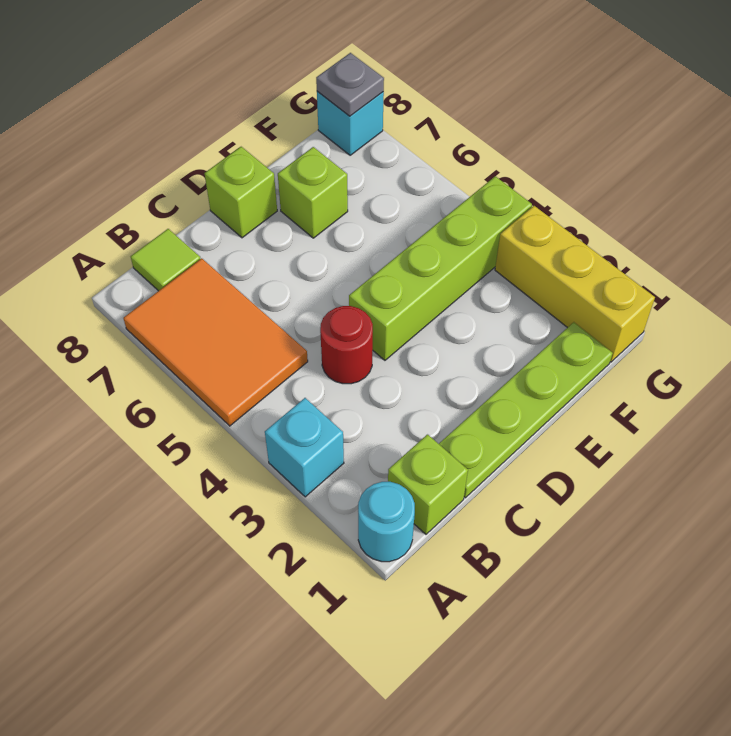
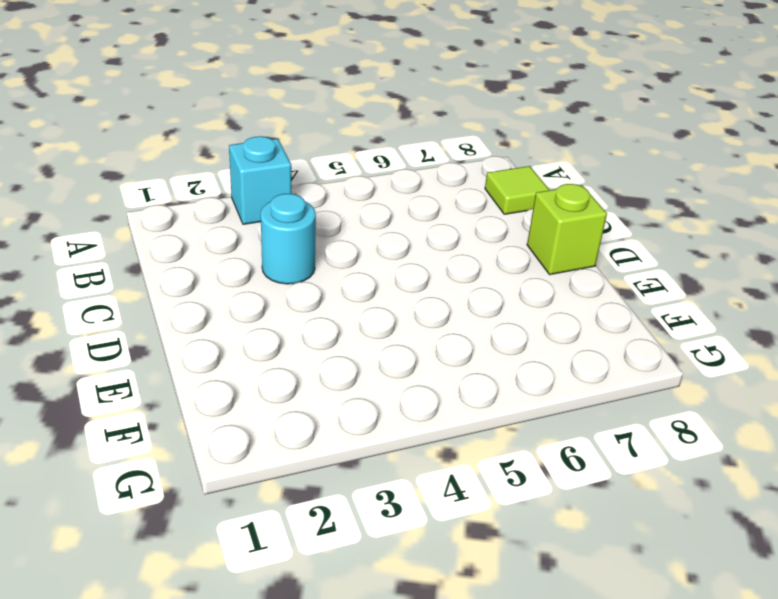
cyan 1x1 round brick [261,194,316,284] -> cyan 1x1 round brick moved to [358,482,415,562]
none -> orange 2x3 tile [123,258,308,426]
none -> lime 1x1 brick [388,435,468,534]
none -> lime 1x4 plate [439,322,613,498]

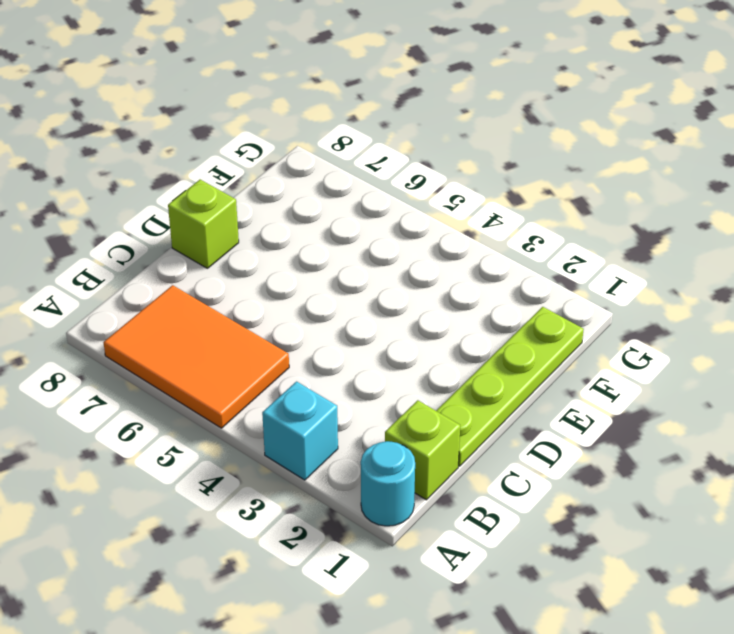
none -> lime 1x1 tile [131,229,200,291]
none -> red 1x1 round brick [320,306,373,384]
none -> lime 1x4 brick [349,176,532,360]

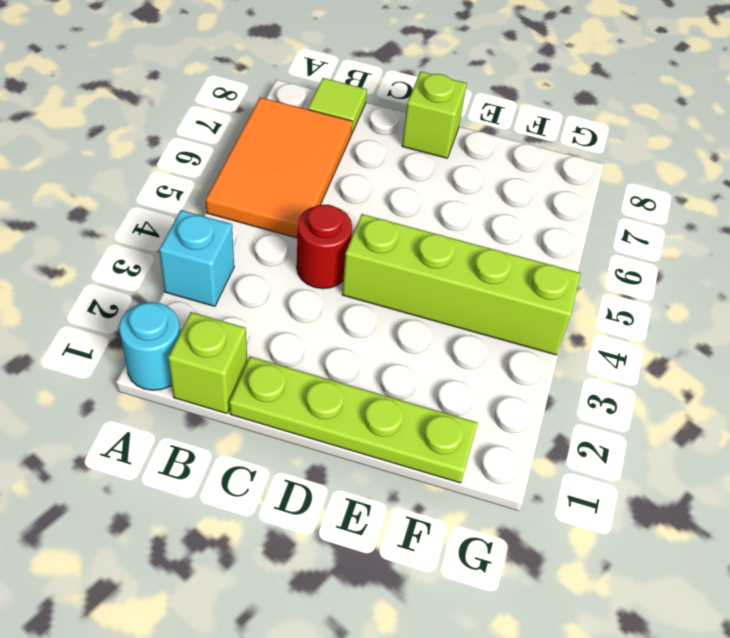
none -> lime 1x1 brick [278,147,348,238]
none -> yellow 1x3 brick [495,206,655,362]
none -> cyan 1x1 brick [317,91,384,155]

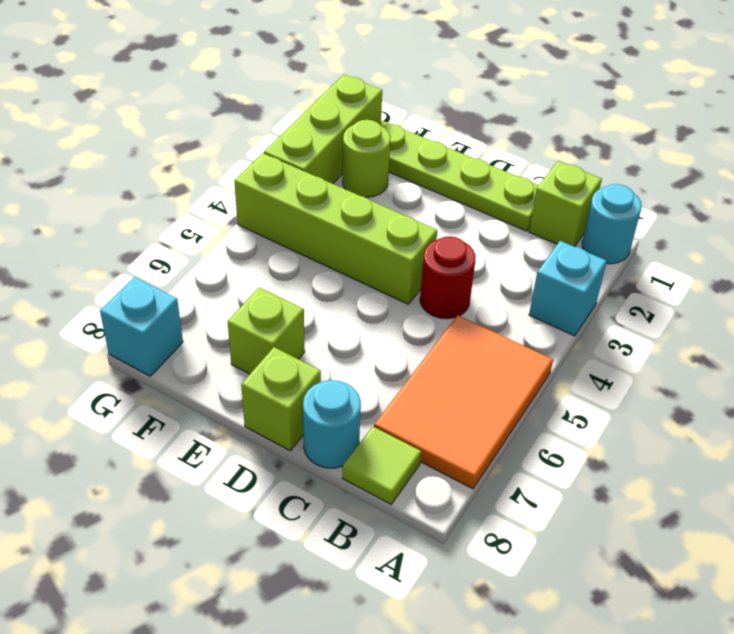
cyan 1x1 round brick [303,380,361,468] -> none
lime 1x1 round brick [342,120,391,197] -> none
lime 1x3 brick [264,75,382,184] -> yellow 1x3 brick [495,206,655,362]
none -> grey 1x1 plate [316,53,384,116]

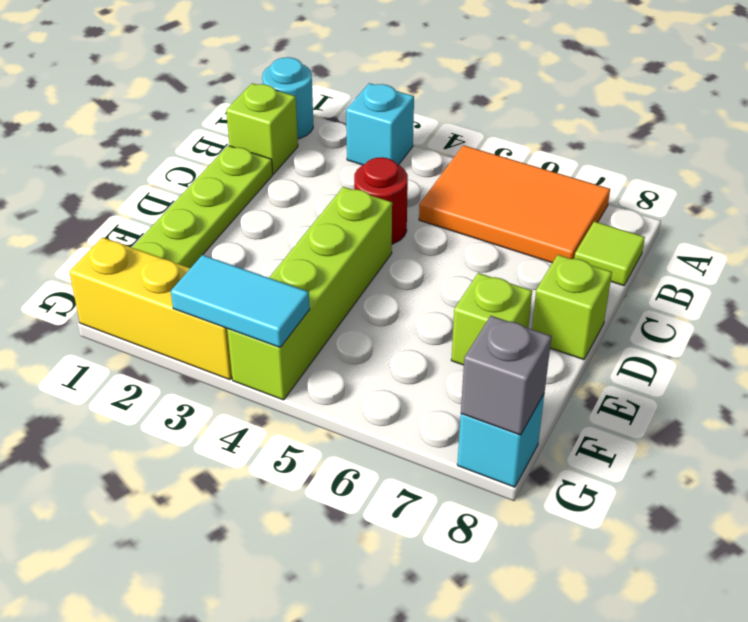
cyan 1x2 tile [171,255,310,347] -> none
grey 1x1 brick [461,316,552,435] -> grey 1x1 plate [316,53,384,116]

